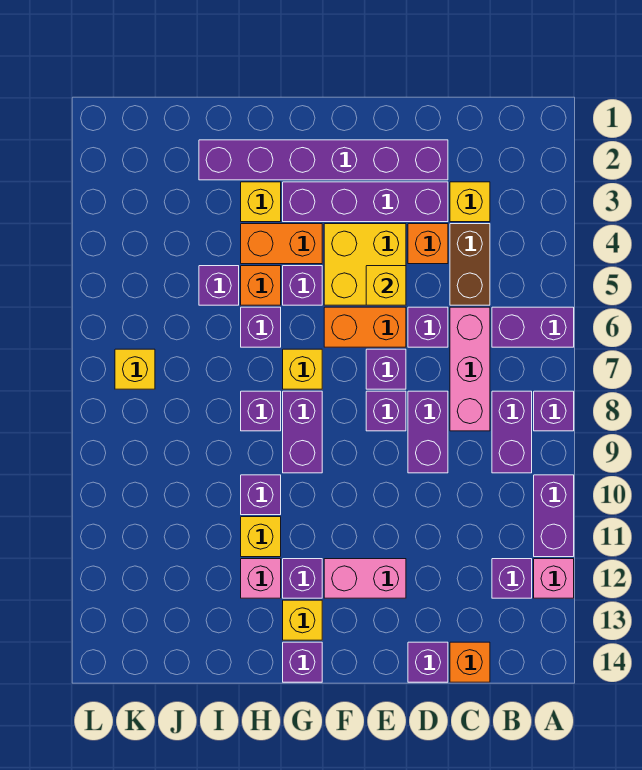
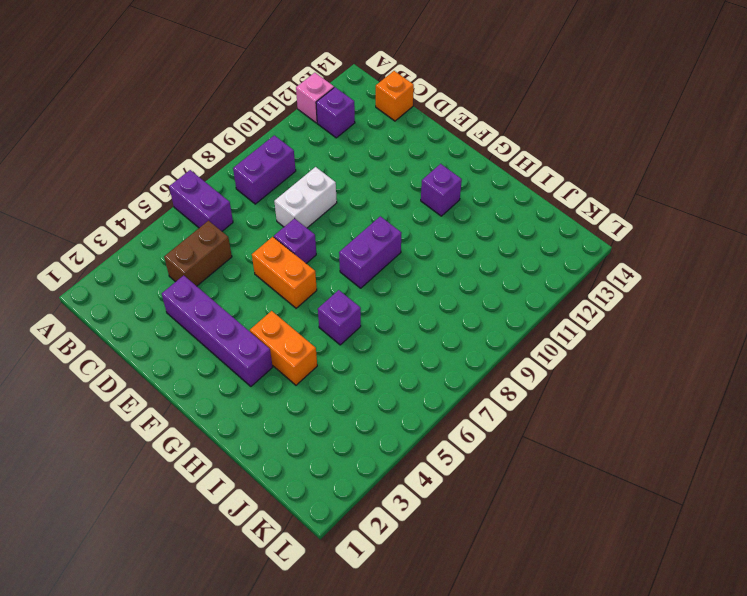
white 1x2 brick [274,167,337,228] -> purple 1x2 brick [408,391,448,473]
none -> purple 1x1 brick [534,391,574,431]
none -> purple 1x2 brick [534,475,574,557]
none -> yellow 1x1 brick [450,182,490,222]
none -> pink 1x3 brick [450,307,490,431]

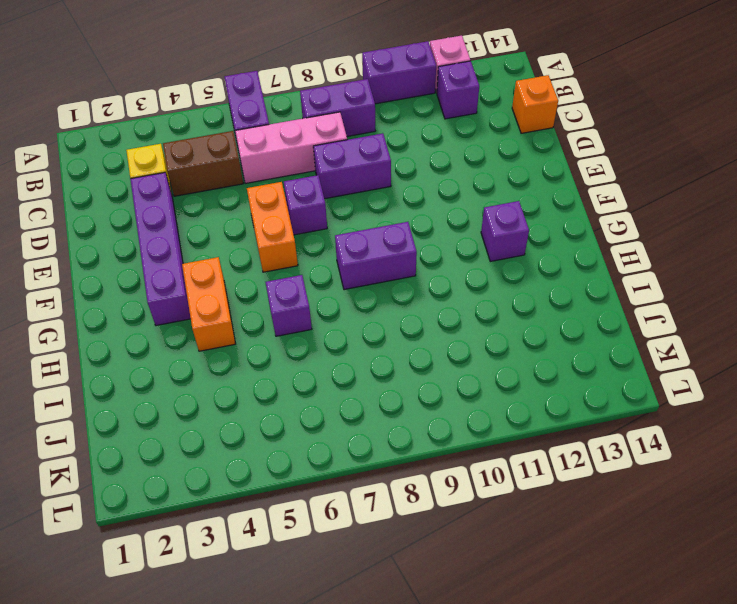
none -> purple 1x1 brick [534,391,574,431]
none -> purple 1x6 brick [199,140,448,180]
none -> orange 1x1 brick [408,224,448,264]
none -> purple 1x1 brick [408,307,448,347]

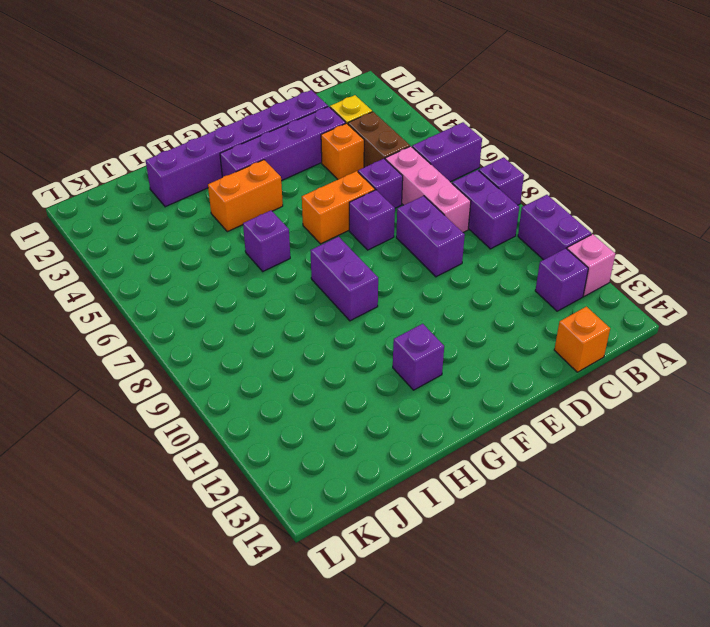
none -> purple 1x1 brick [408,642,448,682]
none -> yellow 2x2 brick [324,224,406,305]
none -> purple 1x1 brick [366,391,406,431]
none -> pink 1x2 brick [324,559,406,598]

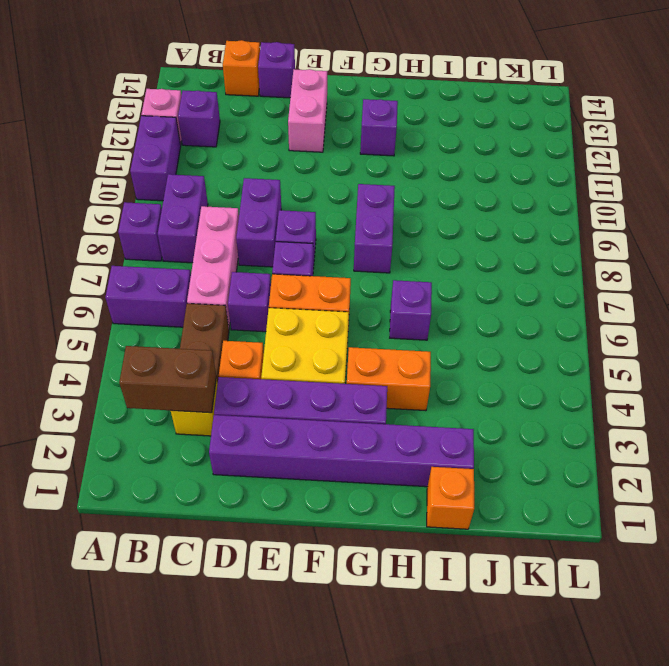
brown 1x2 brick [119,346,216,413] -> none
pink 1x2 brick [288,69,327,152] -> pink 1x2 brick turned to [324,559,406,598]
orange 1x1 brick [427,467,474,529] -> orange 1x1 brick moved to [241,266,281,305]
none -> purple 1x1 brick [283,266,322,305]
none -> yellow 1x1 brick [283,349,322,389]
none -> yellow 1x1 brick [283,600,322,640]
none -> purple 1x1 brick [283,642,322,682]

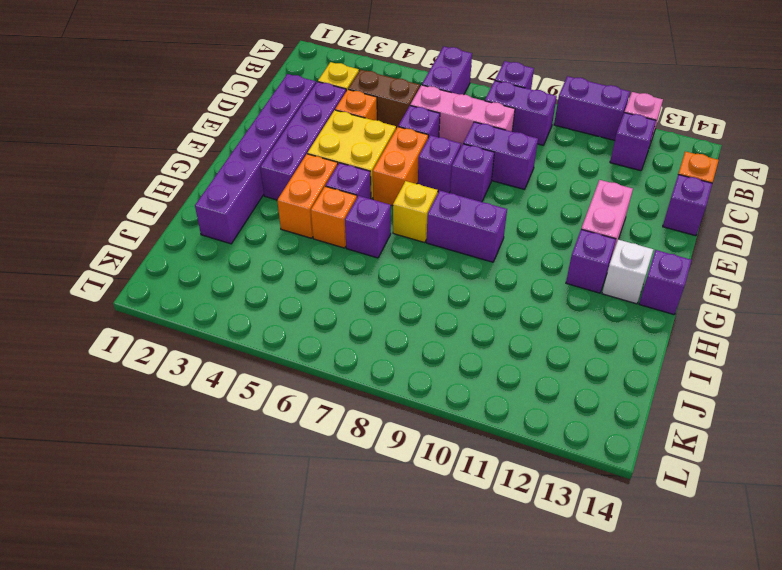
white 1x1 brick [602,240,653,304] -> yellow 1x1 brick [283,600,322,640]
none -> yellow 1x1 brick [241,182,281,222]
none -> purple 1x1 brick [241,391,281,431]
none -> purple 1x1 brick [241,475,281,515]
none -> yellow 1x1 brick [241,517,281,557]

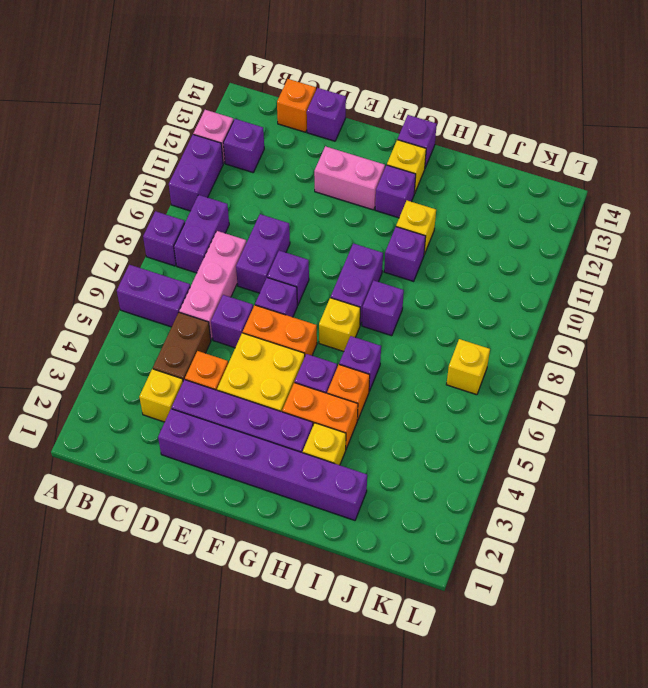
none -> pink 1x1 brick [241,559,281,598]
none -> purple 1x1 brick [199,266,239,305]
none -> yellow 1x1 brick [366,266,406,305]

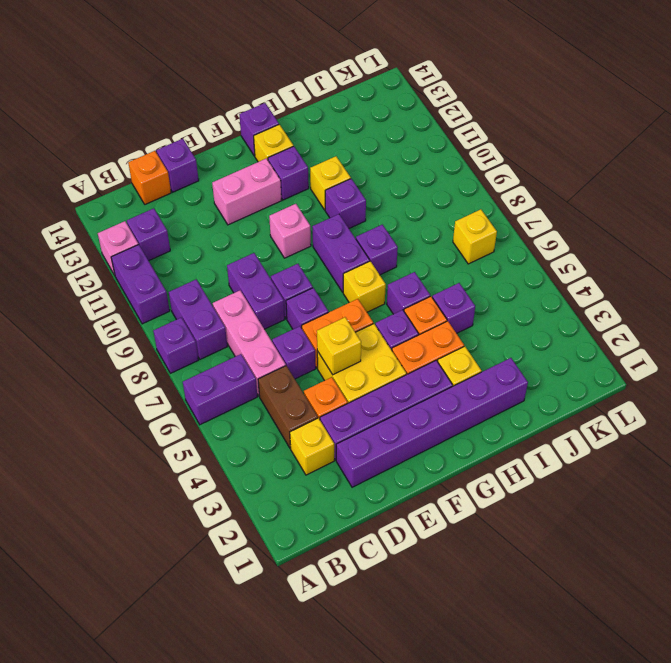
pink 1x1 brick [269,204,311,258] -> pink 1x1 brick moved to [241,559,281,598]

